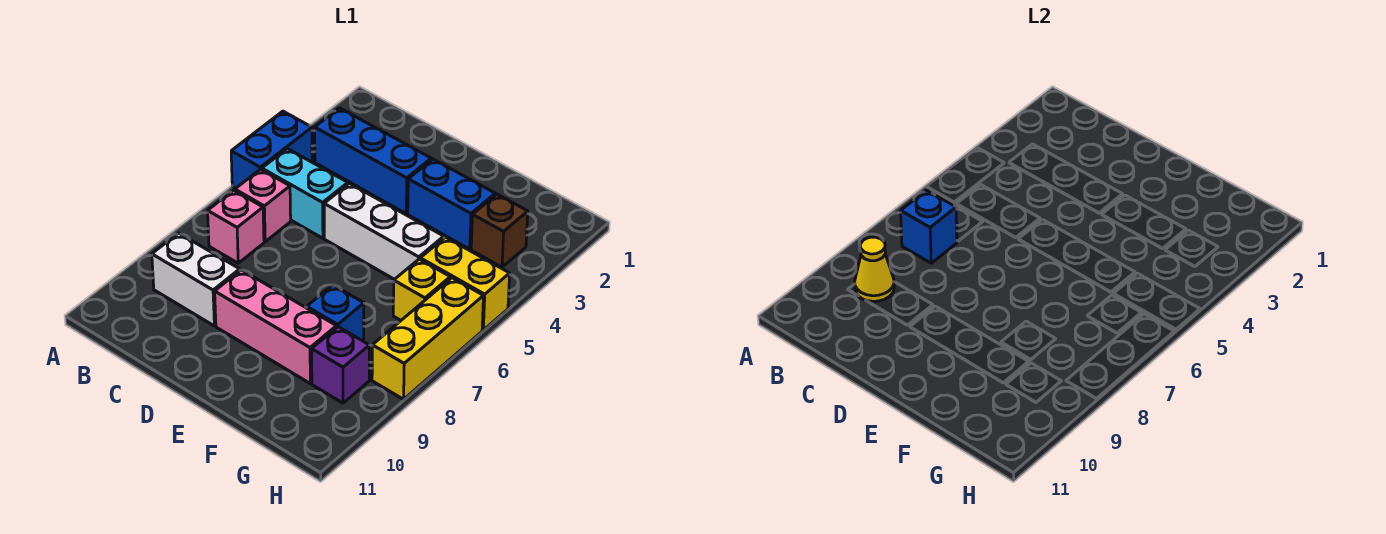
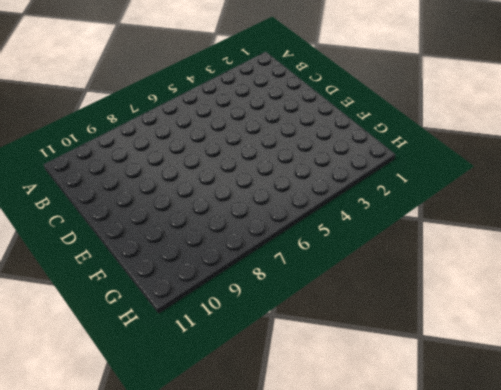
none -> blue 1x2 brick [231,111,312,188]
none -> blue 1x3 brick [315,108,431,214]
none -> cyan 1x2 brick [262,149,348,238]

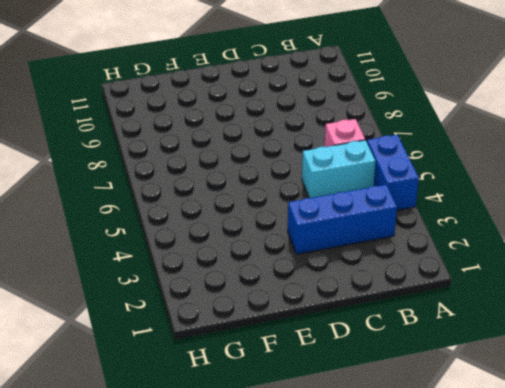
none -> pink 1x1 brick [208,190,264,263]
none -> white 1x2 brick [152,233,240,326]
none -> white 1x3 brick [324,183,444,279]

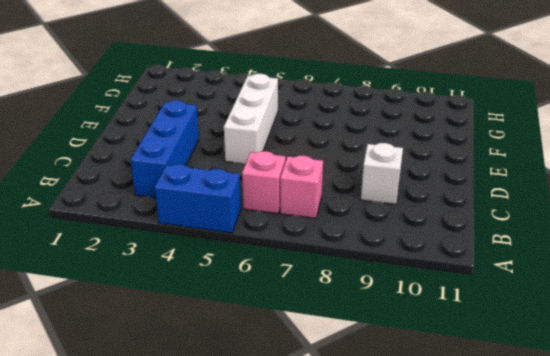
white 1x1 brick [361,143,403,204] -> white 1x2 brick [152,233,240,326]
none -> cyan 1x2 brick [262,149,348,238]
none -> pink 1x3 brick [215,270,336,383]
none -> blue 1x2 brick [408,159,495,249]

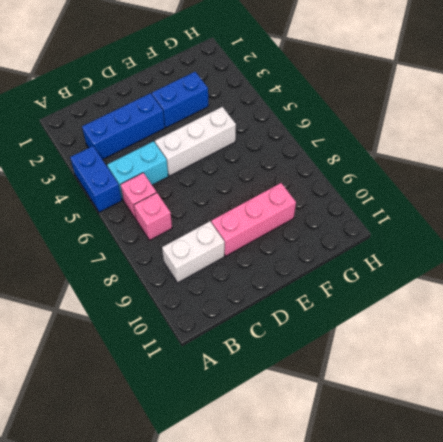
none -> blue 1x1 brick [307,285,364,340]
none -> brown 1x1 brick [471,194,528,267]
none -> yellow 1x2 brick [420,237,510,330]

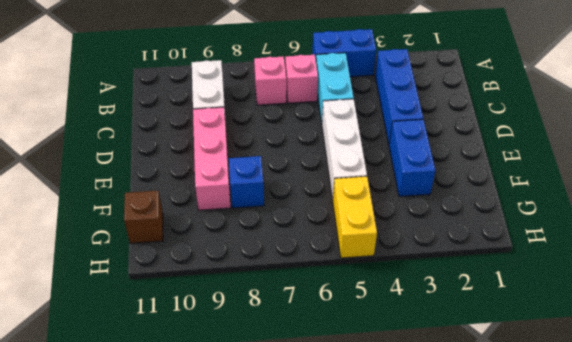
brown 1x1 brick [124,190,163,243] -> brown 1x1 brick moved to [471,194,528,267]
none -> yellow 1x1 brick [393,259,450,320]
none -> purple 1x1 brick [312,327,369,403]
none -> yellow 1x3 brick [372,278,483,399]

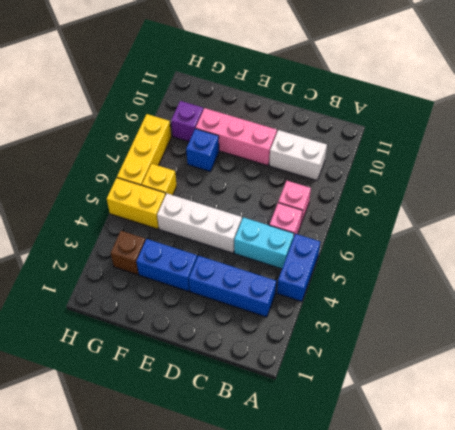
none -> blue 1x1 brick [901,190,957,263]
none -> yellow 1x1 cone [855,237,894,301]

